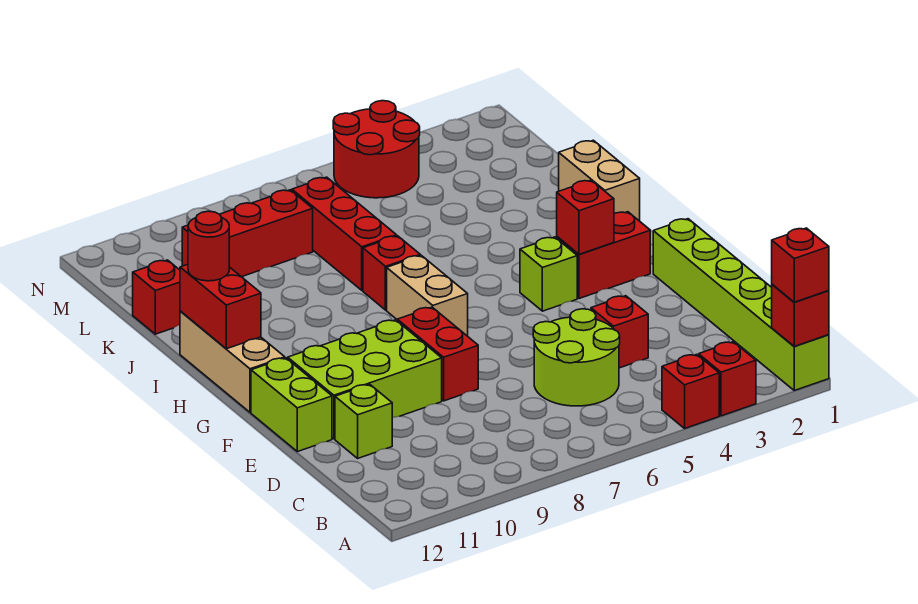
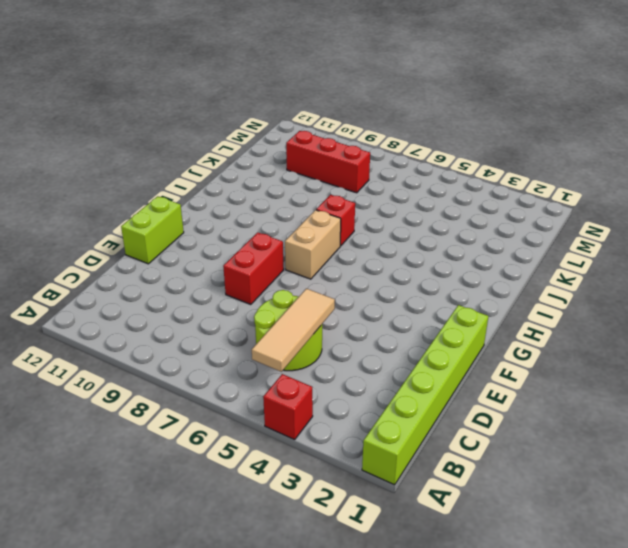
tan 1x3 tile [252,289,335,372] -> none
none -> red 1x1 brick [699,342,756,416]
none -> red 1x1 brick [591,296,648,368]
none -> lime 1x1 brick [335,384,392,458]

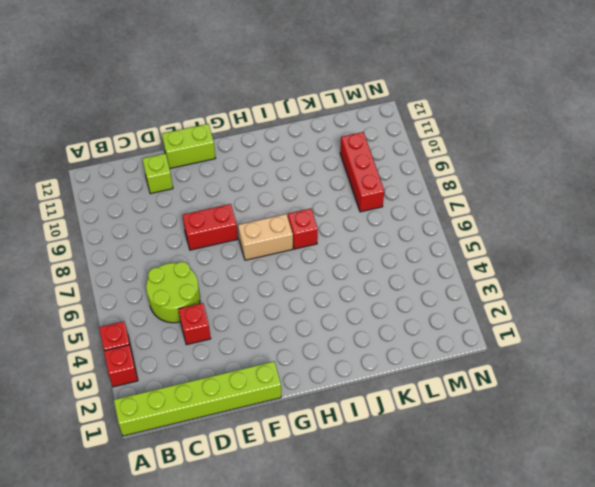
none -> lime 2x3 brick [288,320,442,439]
none -> red 1x2 brick [557,212,650,299]
none -> lime 1x1 brick [520,237,577,311]

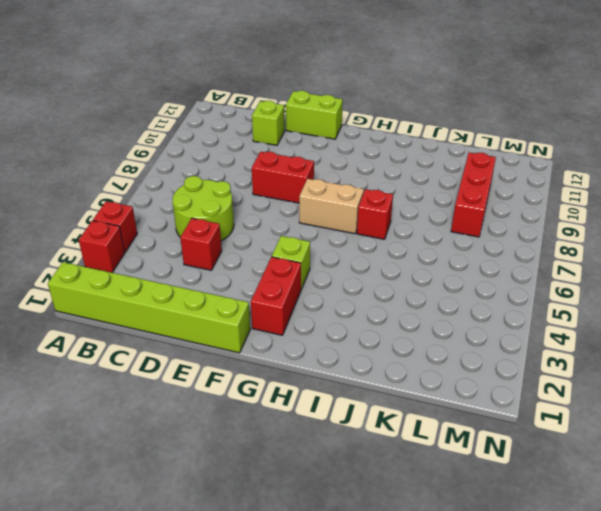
none -> lime 2x3 brick [288,320,442,439]
none -> tan 1x3 brick [180,311,285,412]
none -> tan 1x2 brick [559,140,640,221]

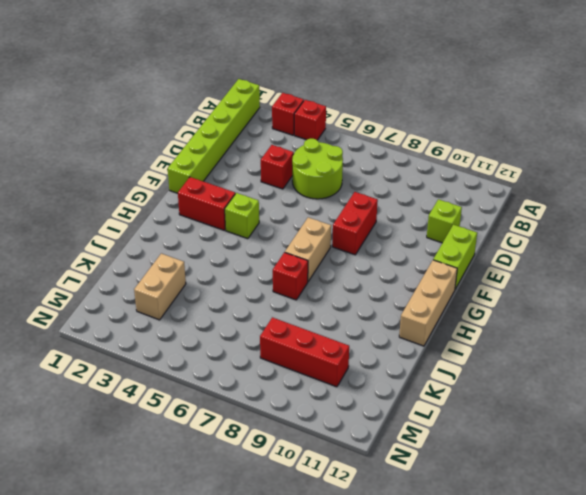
tan 1x2 brick [134,253,186,320] -> tan 1x2 brick moved to [559,140,640,221]
none -> lime 2x3 brick [288,320,442,439]
none -> red 1x3 brick [292,177,397,290]
none -> red 1x1 brick [133,260,180,334]

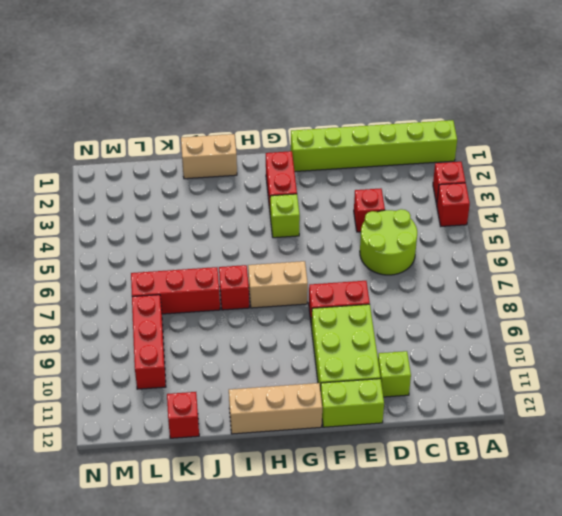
none -> red 2x2 round brick [333,101,420,198]
none -> red 1x1 brick [772,284,829,346]
none -> red 1x1 brick [557,180,614,254]

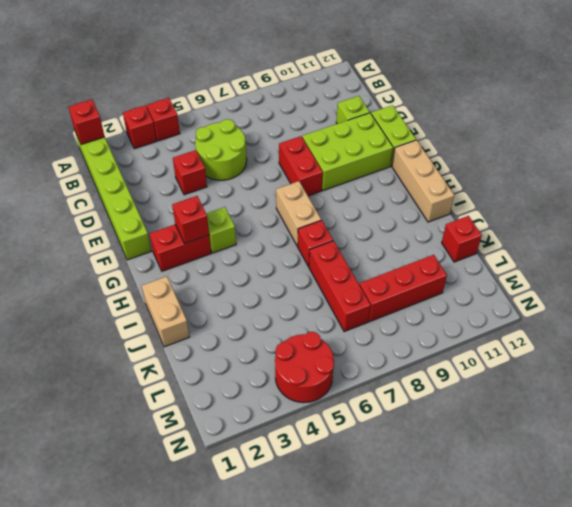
none -> red 1x2 brick [180,264,261,349]
none -> red 1x1 brick [772,228,829,302]
none -> red 1x1 round brick [188,211,229,281]

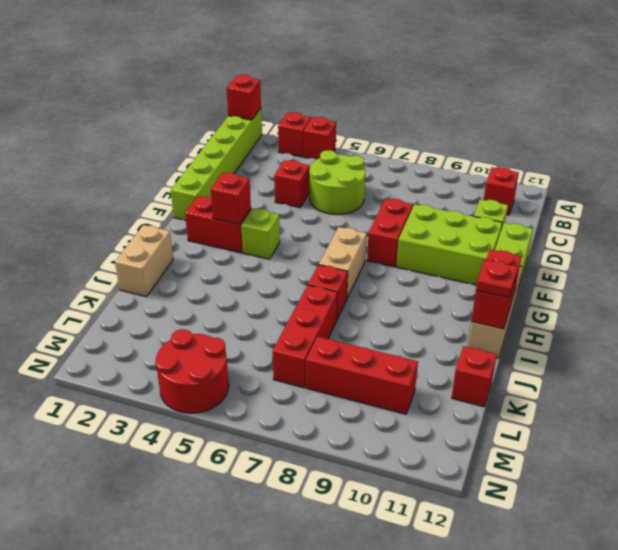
red 1x1 brick [484,167,519,215] -> red 1x1 brick moved to [772,228,829,302]
red 1x1 plate [476,260,517,298] -> red 1x1 round brick [188,211,229,281]

